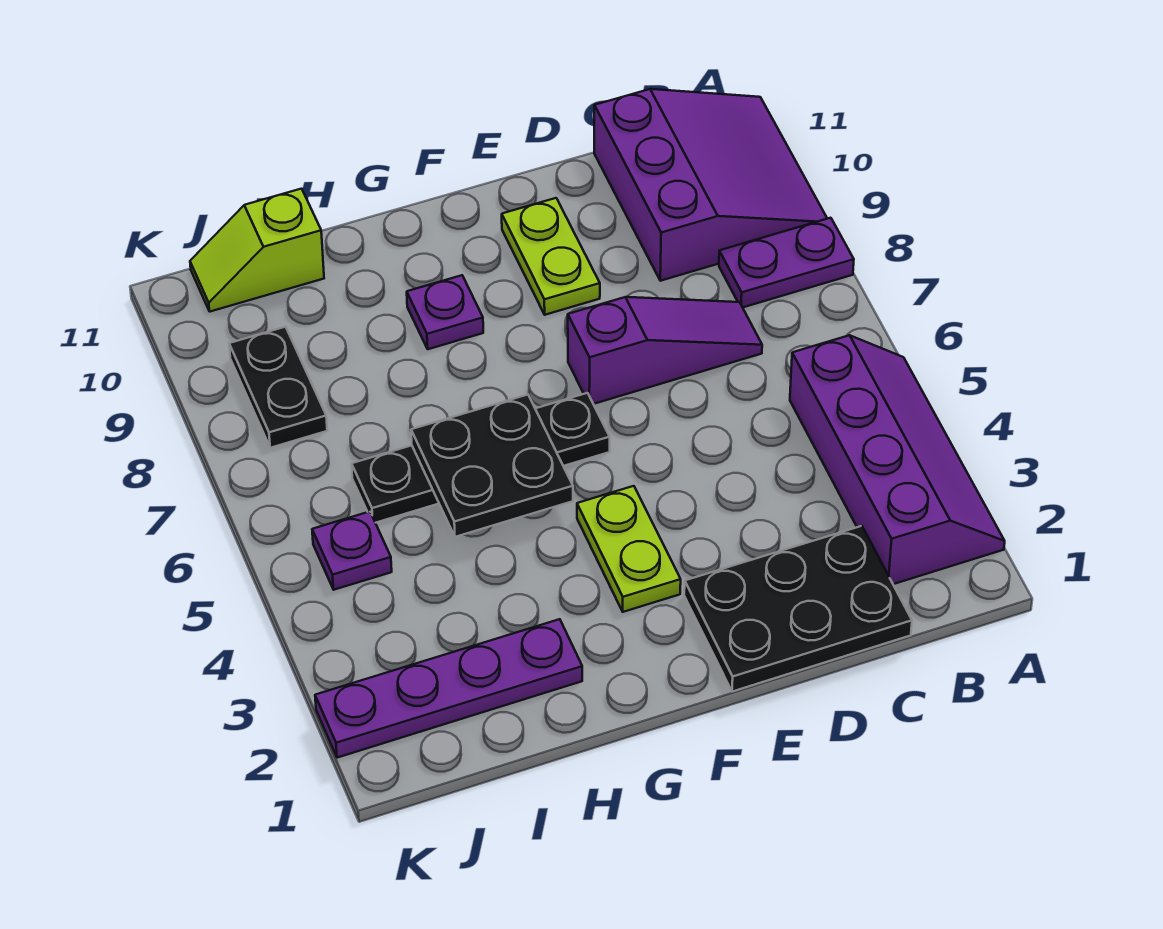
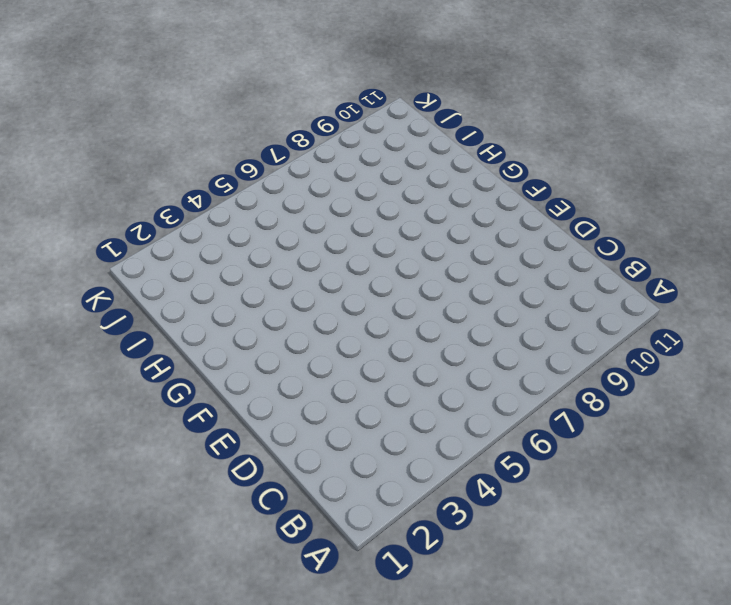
none -> purple 2x4 slope [790,335,1005,584]
none -> purple 1x2 plate [719,218,854,307]
none -> purple 3x3 slope [594,89,827,281]

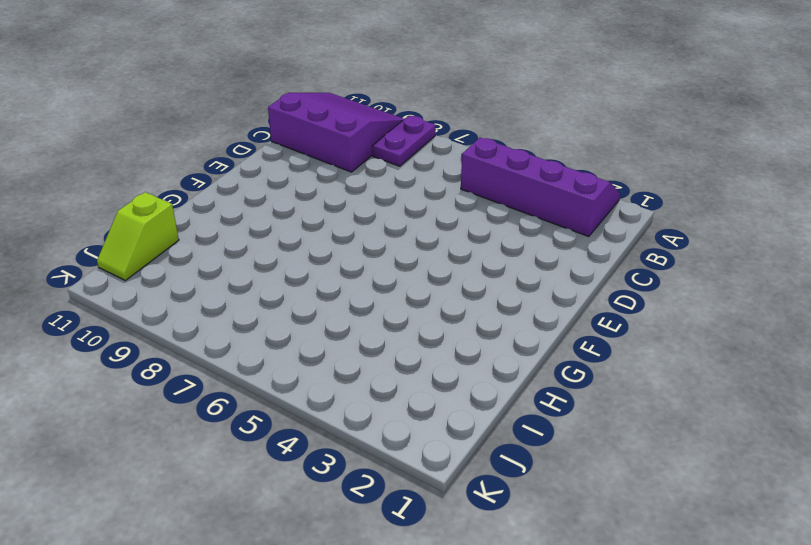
none -> black 2x3 plate [684,526,912,692]
none -> purple 1x3 slope [568,297,762,404]
none -> lime 1x2 plate [502,198,600,315]

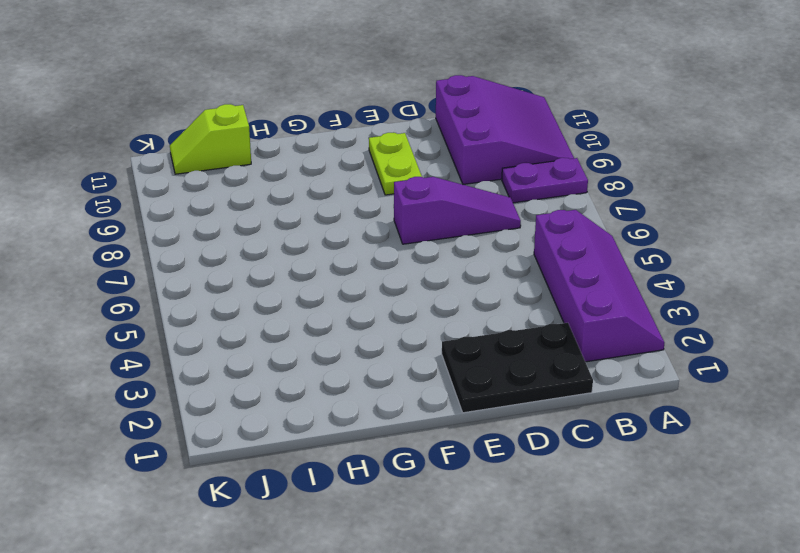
none -> lime 1x2 plate [577,486,681,612]
none -> black 1x4 plate [352,393,610,523]
none -> purple 1x1 plate [407,275,483,349]

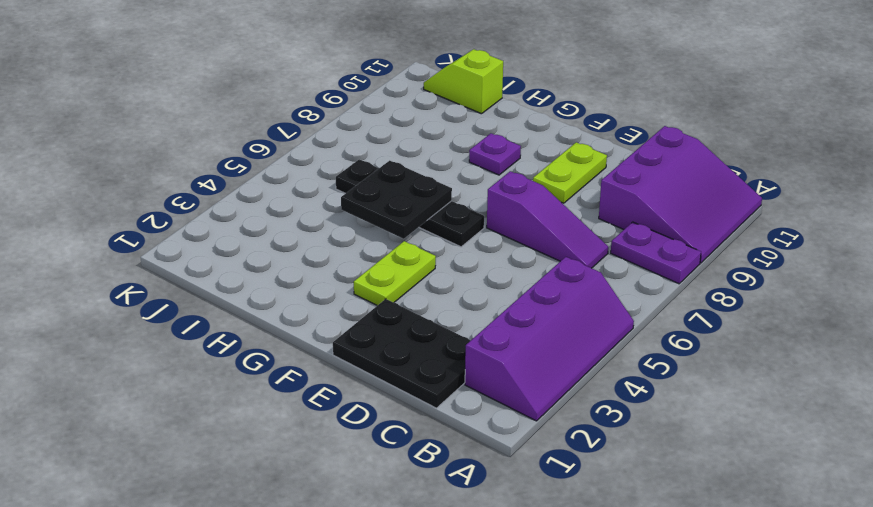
none -> purple 1x4 plate [315,619,582,758]
none -> purple 1x1 plate [312,512,392,590]
none -> black 1x2 plate [229,327,327,448]

